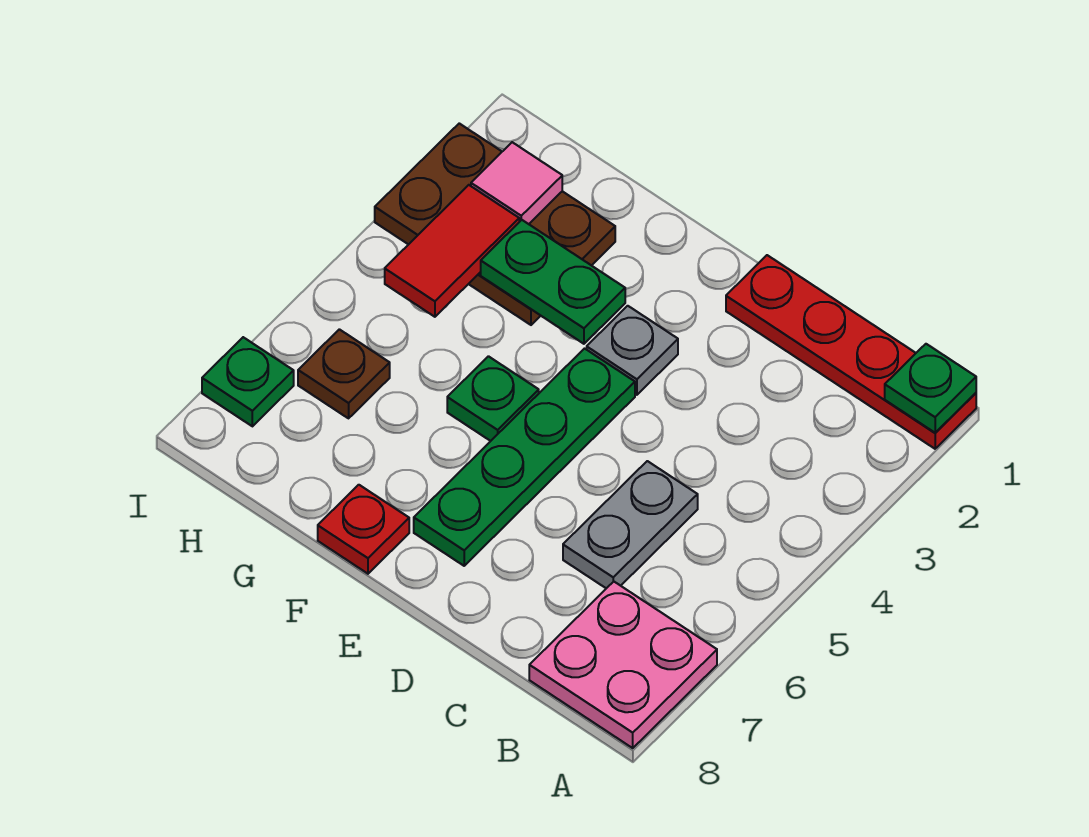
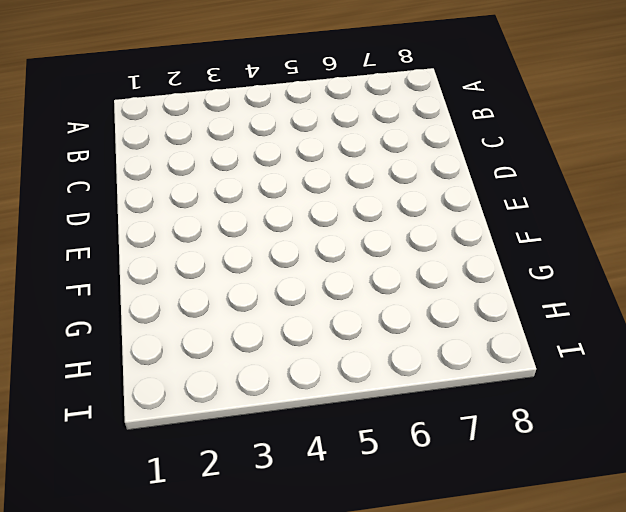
none -> red 1x4 plate [726,255,976,449]
none -> pink 2x2 plate [529,582,717,748]
none -> grey 1x2 plate [563,461,698,588]

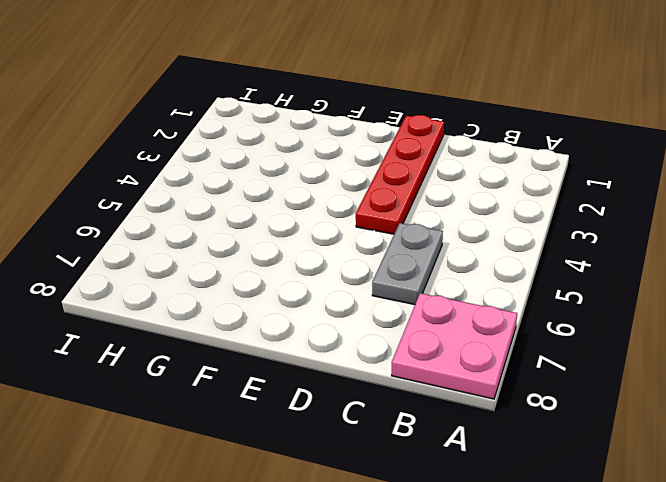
red 1x4 plate [356,115,444,234] -> red 1x4 plate turned to [726,255,976,449]
none -> grey 1x1 plate [587,306,678,395]
none -> green 1x4 plate [414,349,635,566]
none -> green 1x1 plate [447,356,539,441]

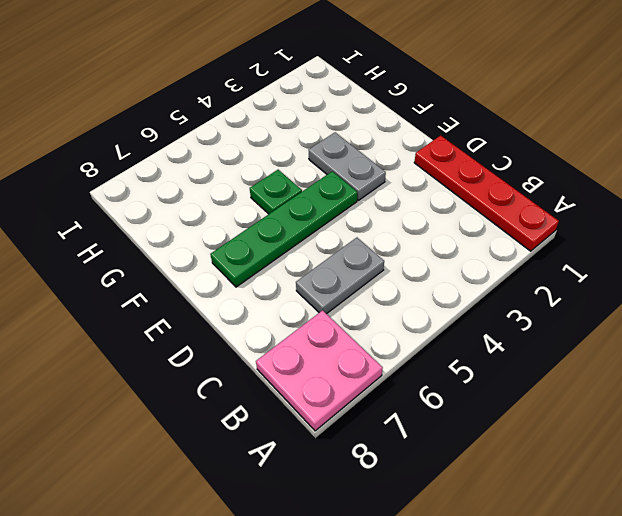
grey 1x2 plate [309,132,386,200] -> grey 1x1 plate [587,306,678,395]
none -> red 1x1 plate [318,485,409,574]
none -> brown 2x3 plate [375,123,615,325]
none -> brown 1x1 plate [298,329,390,418]

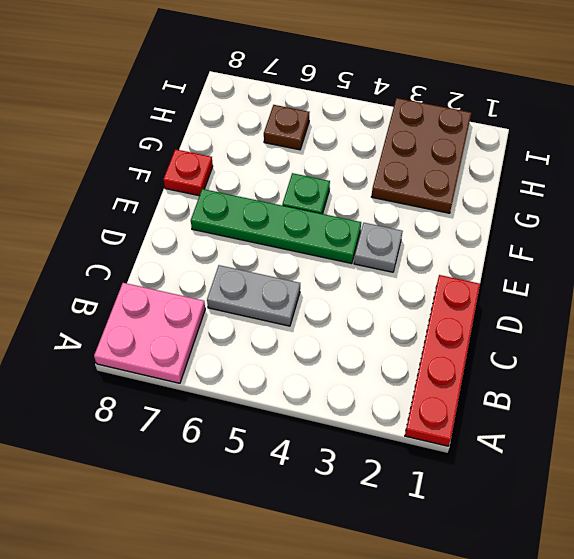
none -> green 1x1 plate [202,337,294,426]
none -> green 1x1 plate [885,344,976,433]
none -> green 1x2 plate [481,220,625,344]

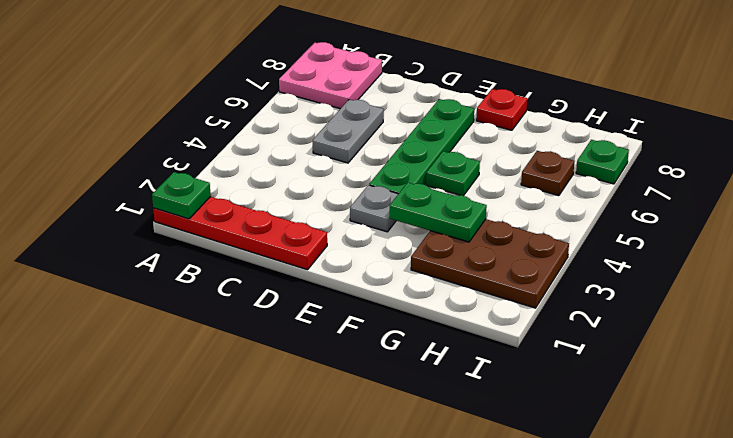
none -> pink 1x1 tile [471,142,562,224]
none -> red 1x2 tile [385,185,519,317]

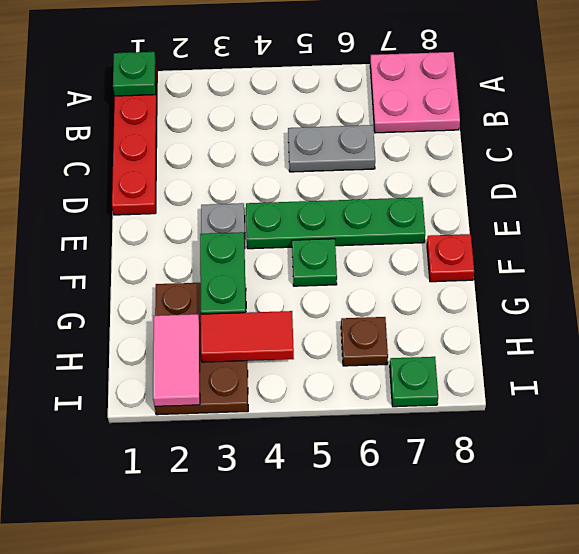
pink 1x2 tile [153,314,200,406] -> pink 1x1 tile [471,142,562,224]

